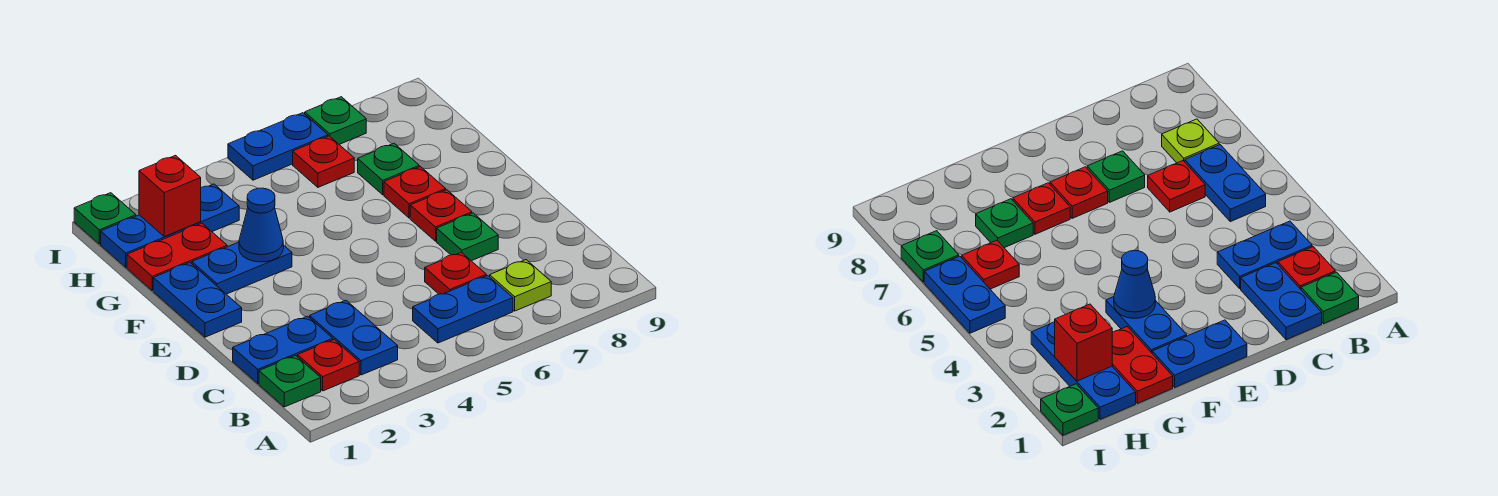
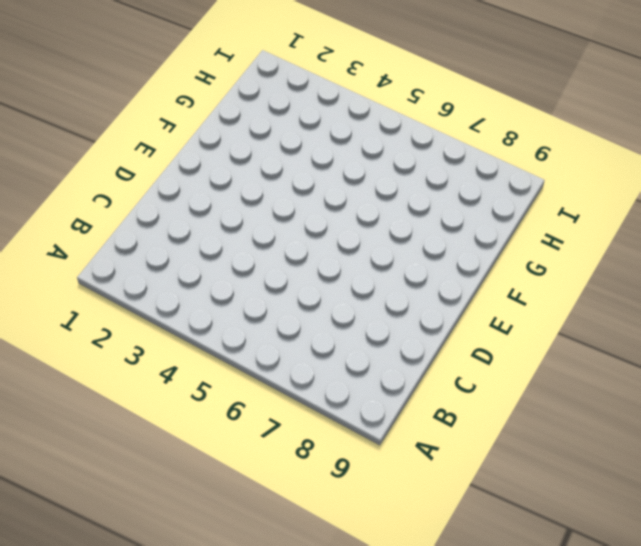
none -> green 1x1 plate [259,356,321,407]
none -> red 1x1 plate [298,340,359,391]
none -> blue 1x2 plate [310,300,398,375]

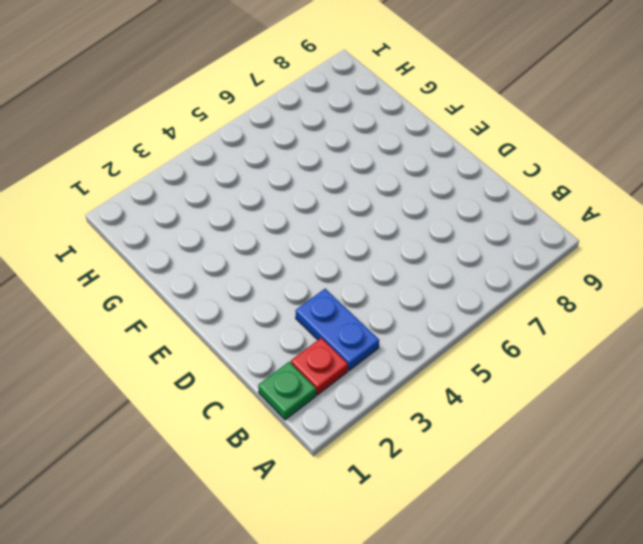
none -> blue 1x2 plate [413,276,513,343]
none -> lime 1x1 plate [490,260,551,311]
none -> blue 1x2 plate [233,316,333,384]

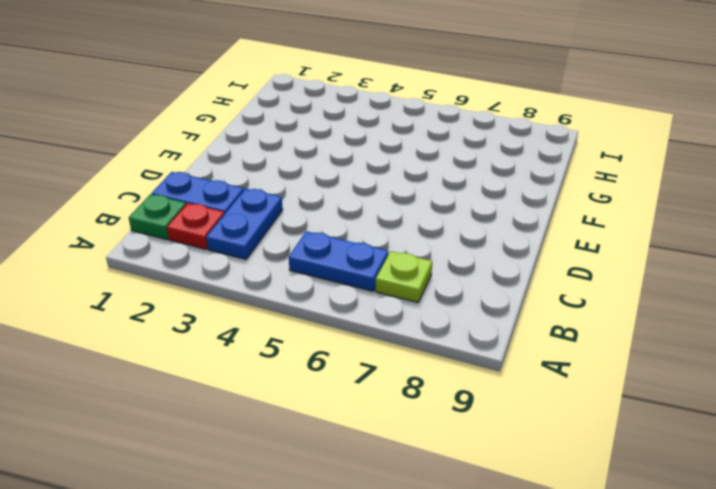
none -> red 1x1 plate [425,252,486,294]
none -> green 1x1 plate [437,213,498,261]
none -> blue 1x2 plate [153,263,242,337]

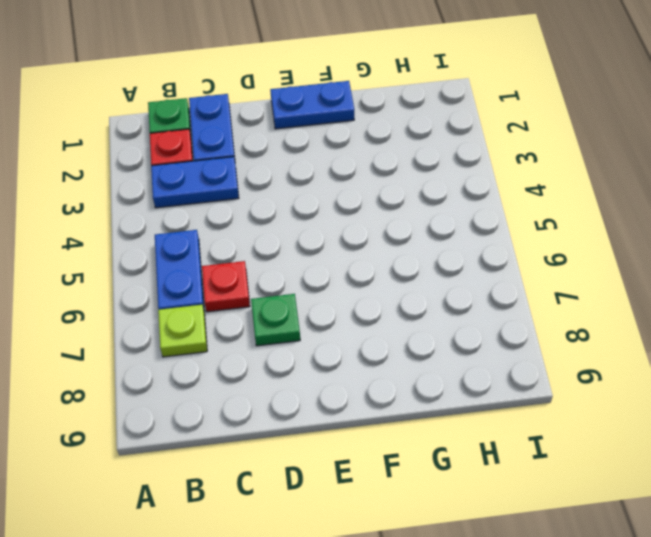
none -> red 1x1 plate [410,190,472,241]
none -> blue 1x2 plate [192,242,292,294]
none -> red 1x1 plate [384,167,446,218]

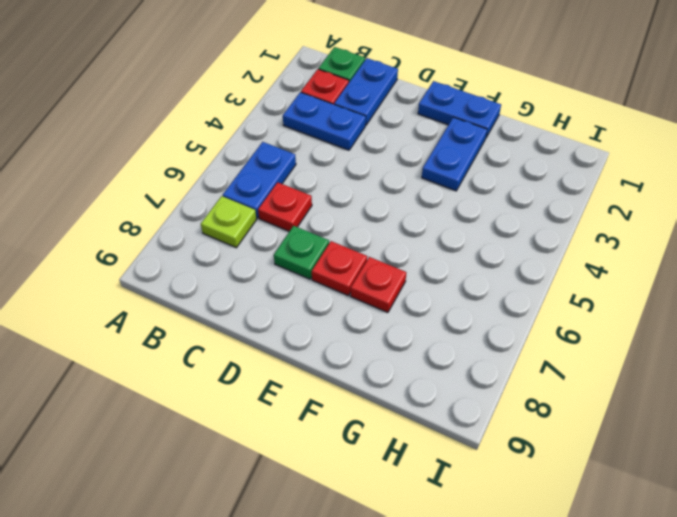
none -> red 1x2 plate [127,223,227,291]
none -> green 1x1 plate [358,143,419,195]
none -> blue 1x3 plate [101,184,239,267]

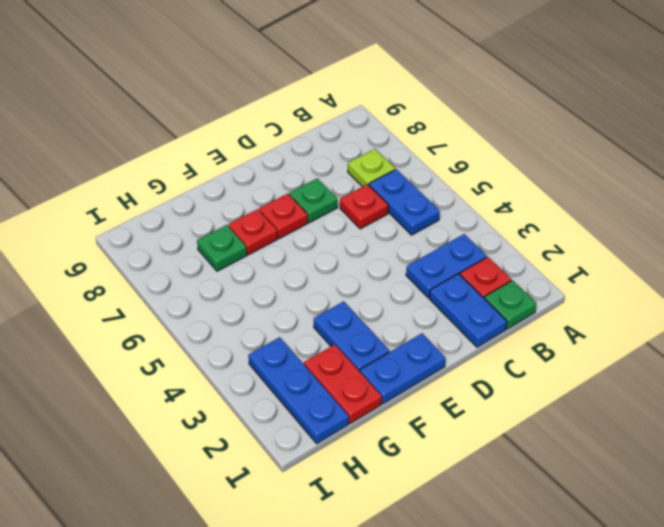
none -> red 1x1 plate [293,136,354,187]
none -> green 1x1 plate [74,193,136,244]
none -> blue 1x2 plate [228,113,328,180]

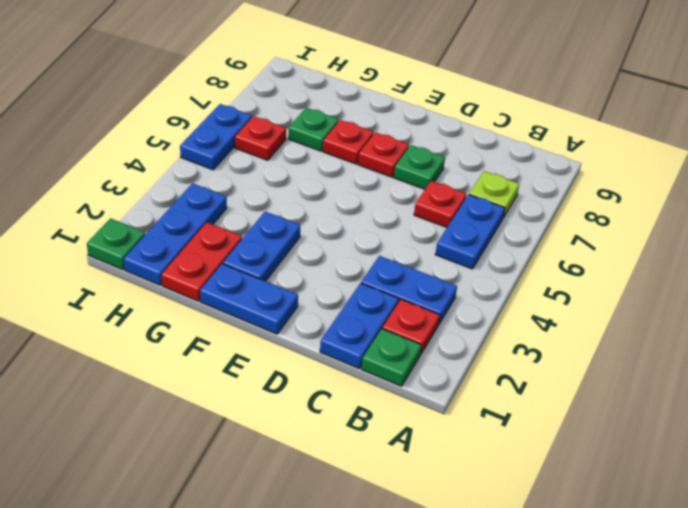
none -> green 1x1 plate [305,97,366,144]
none -> blue 1x1 cone [239,188,283,262]
none -> red 1x1 brick [139,155,201,237]

